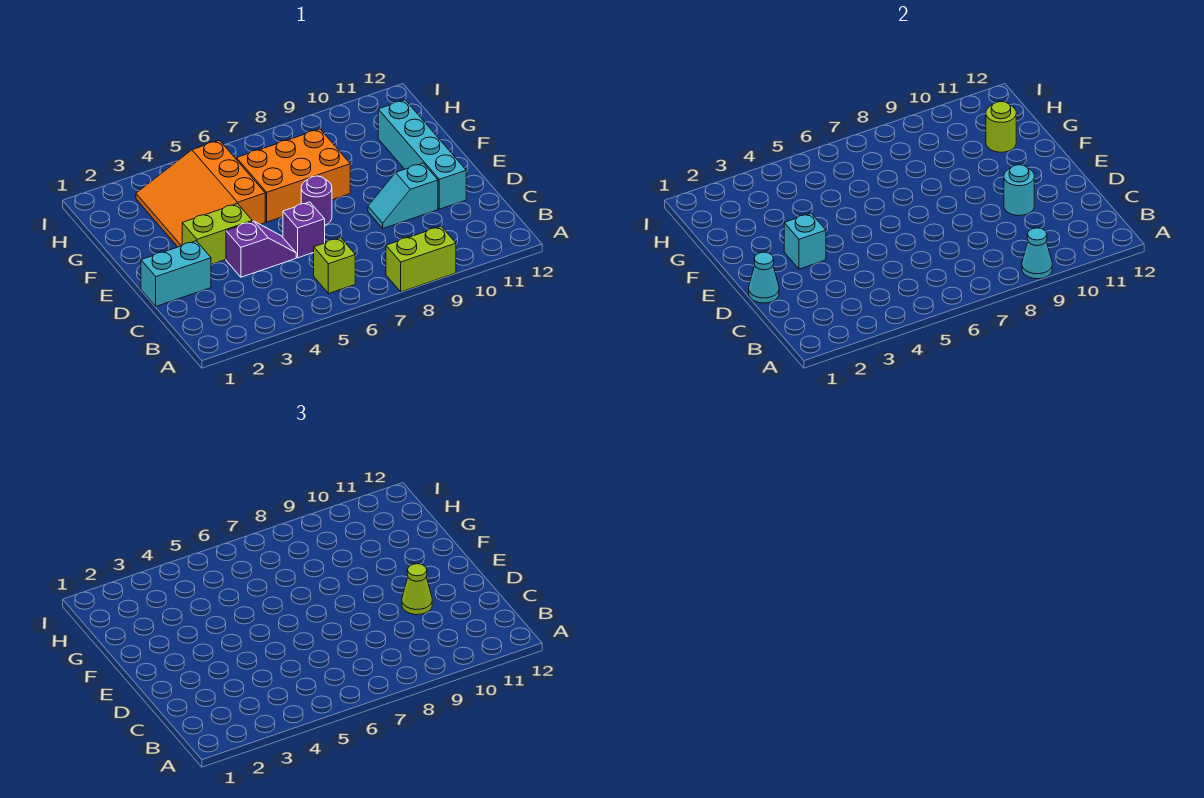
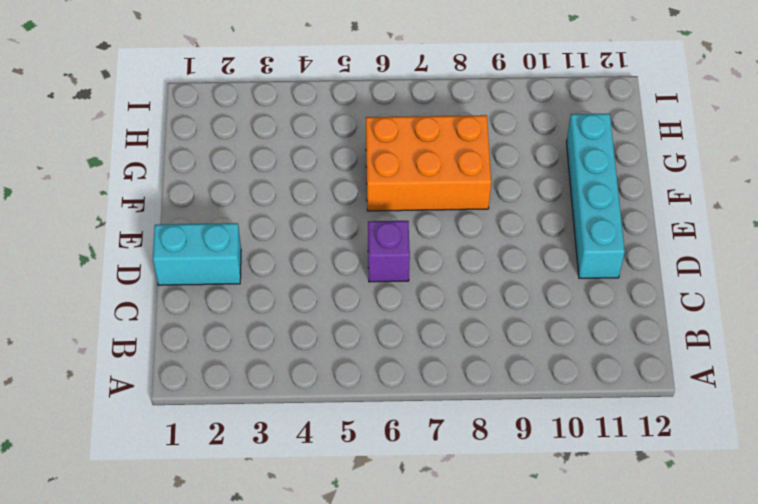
none -> lime 1x2 brick [386,226,456,292]
none -> lime 1x1 brick [314,238,355,294]
none -> purple 1x2 slope [226,221,296,277]

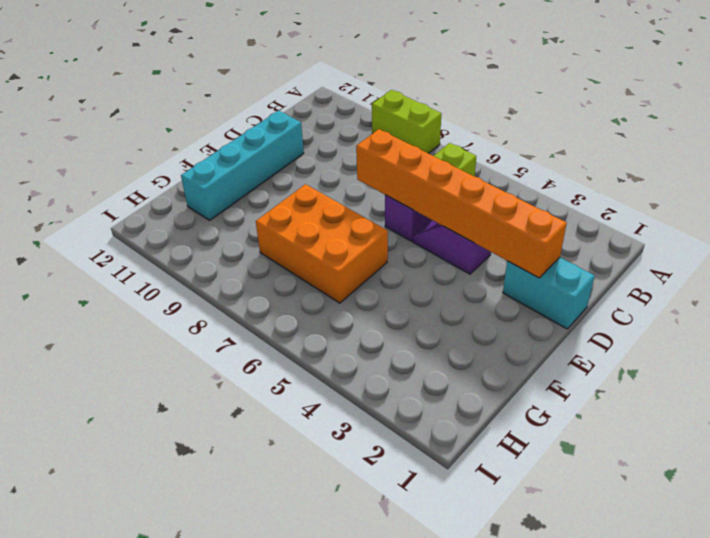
orange 1x6 brick [356,129,567,278] -> none
none -> cyan 1x2 slope [368,163,438,229]
none -> lime 1x2 brick [182,204,252,264]
none -> purple 1x1 round brick [301,176,332,225]

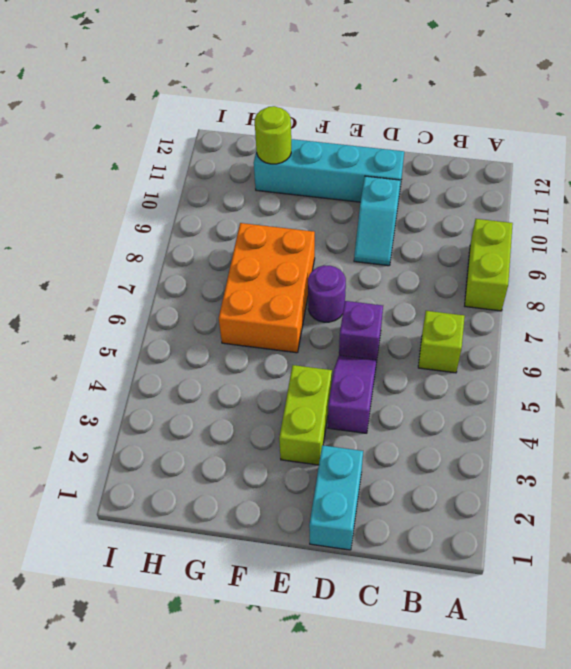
none -> orange 3x3 slope [136,140,265,247]
none -> cyan 1x1 cone [1022,228,1052,279]
none -> cyan 1x1 cone [749,252,779,303]

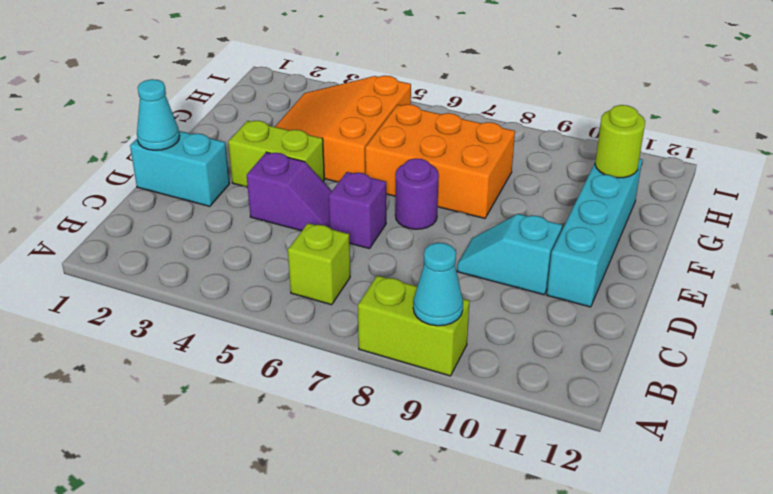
none -> cyan 1x1 round brick [1004,165,1034,216]
none -> cyan 1x1 brick [784,213,826,269]
none -> lime 1x1 cone [402,564,432,615]

